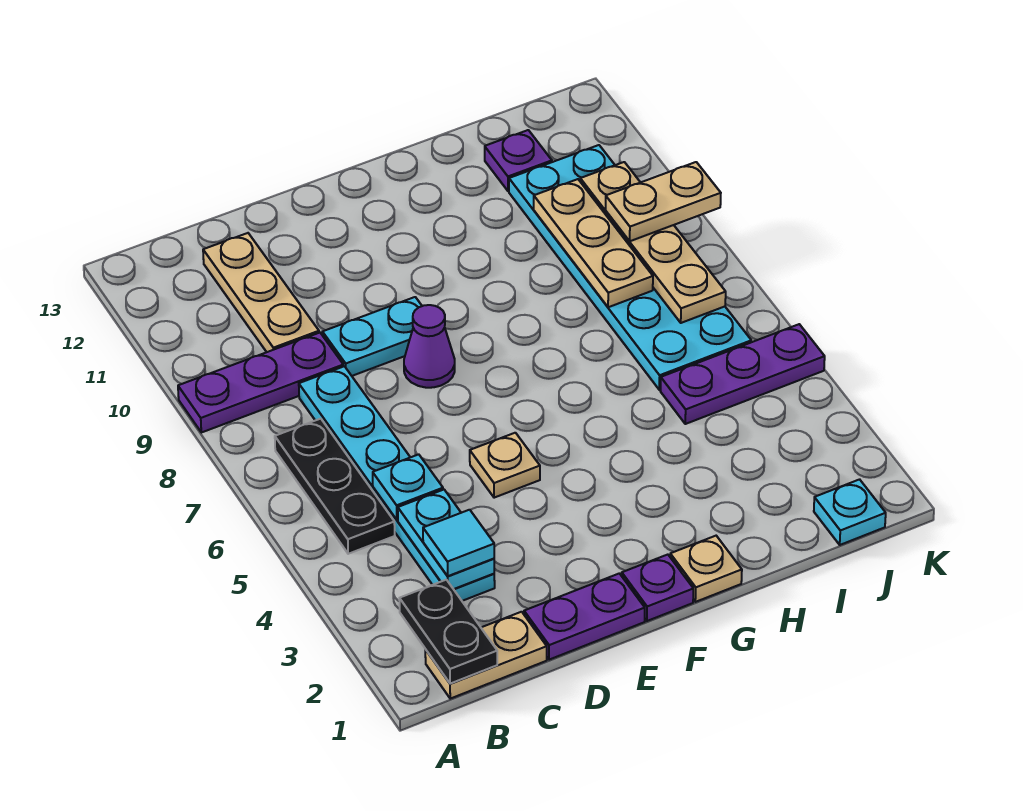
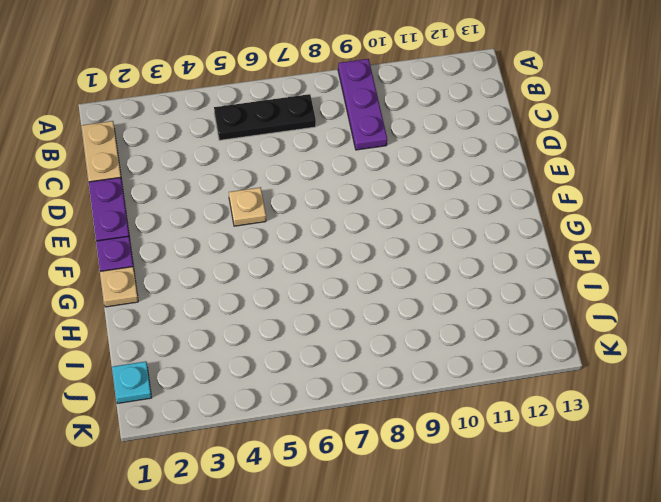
none -> cyan 1x6 plate [299,366,495,601]
none -> tan 1x3 plate [203,233,319,352]
none -> cyan 1x2 plate [322,297,422,376]

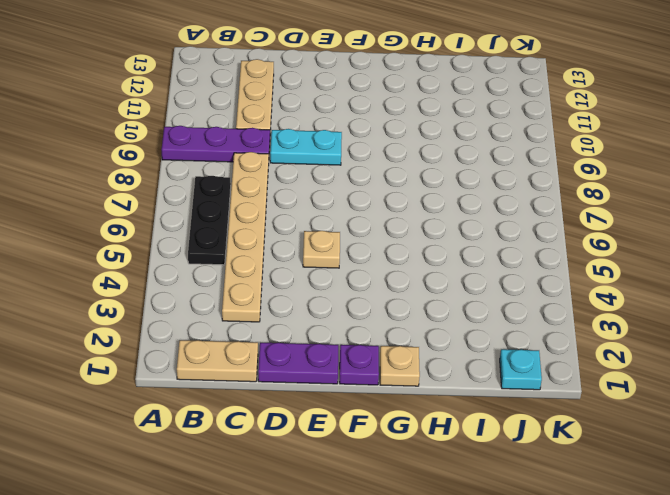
tan 1x6 plate [222,152,269,322] -> cyan 1x6 plate [299,366,495,601]
none -> purple 1x1 cone [404,305,455,388]
none -> purple 1x3 plate [660,324,825,424]
none -> cyan 2x6 plate [509,145,751,390]

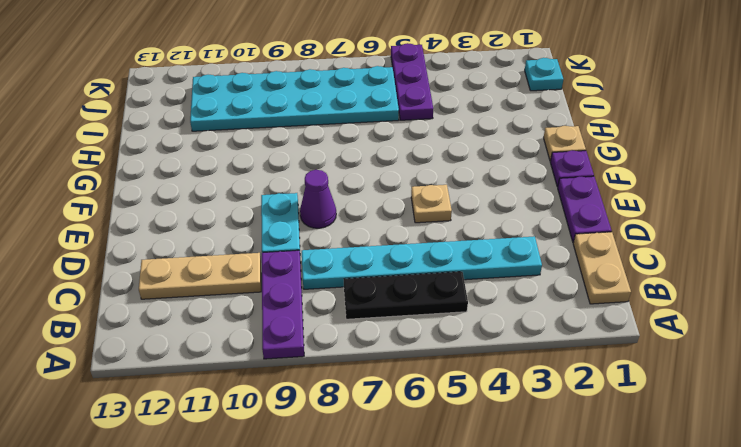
none -> purple 1x1 plate [485,130,552,191]
none -> black 1x2 plate [399,580,497,684]
none -> cyan 1x2 plate [398,490,494,589]

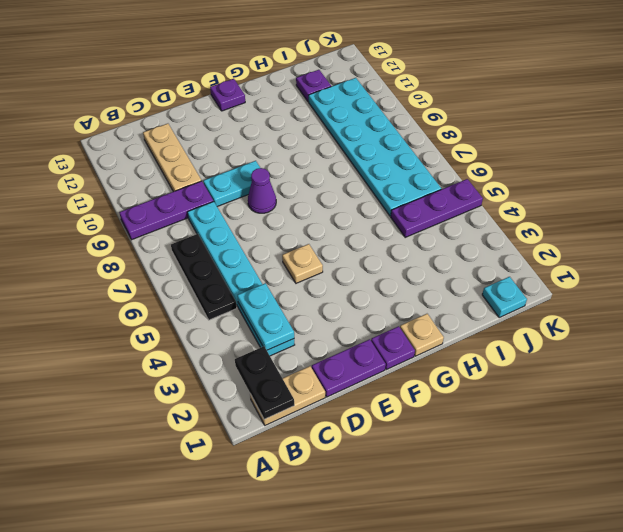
purple 1x1 plate [210,79,245,111] -> none
none -> cyan 1x1 plate [373,454,443,520]
none -> tan 1x3 plate [534,179,653,307]
none -> tan 1x4 plate [580,162,726,323]

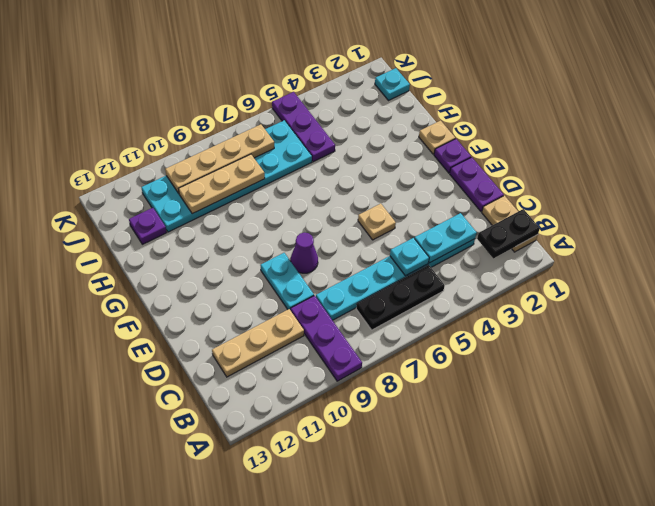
none -> cyan 1x1 tile [423,510,494,576]
none -> tan 1x2 plate [606,162,721,241]

